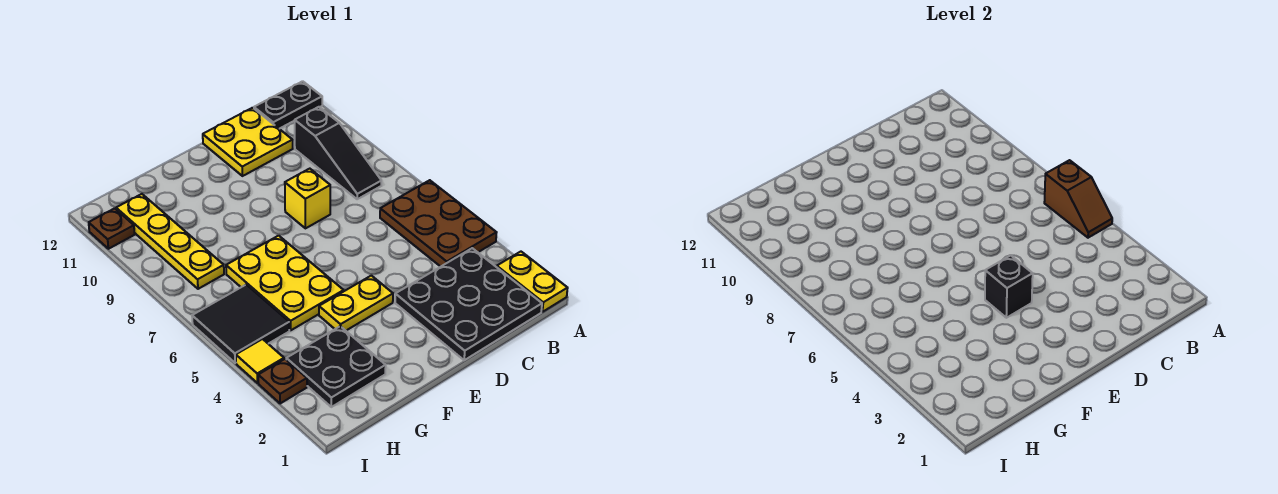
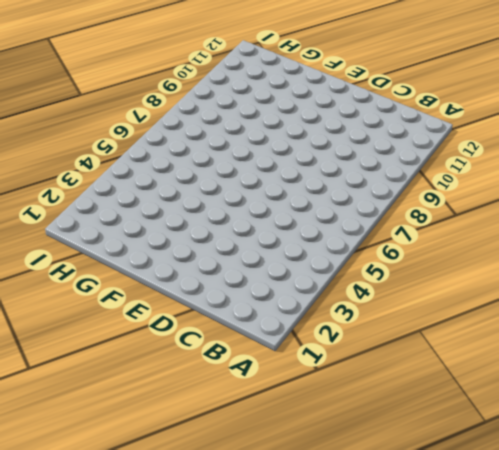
none -> yellow 1x2 plate [497,252,568,312]
none -> brown 2x3 plate [380,180,497,267]
none -> black 1x2 plate [254,81,322,129]

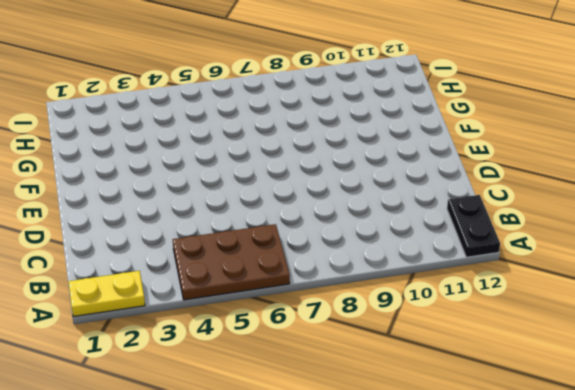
none -> black 3x3 plate [395,248,542,360]
none -> black 1x3 slope [295,107,381,199]
none -> yellow 2x2 plate [203,108,293,176]

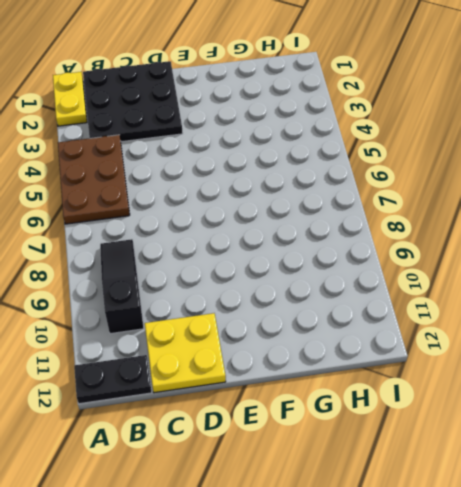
none -> yellow 1x1 brick [285,169,330,228]
none -> yellow 1x2 plate [319,276,393,330]
none -> yellow 2x3 plate [226,236,344,330]

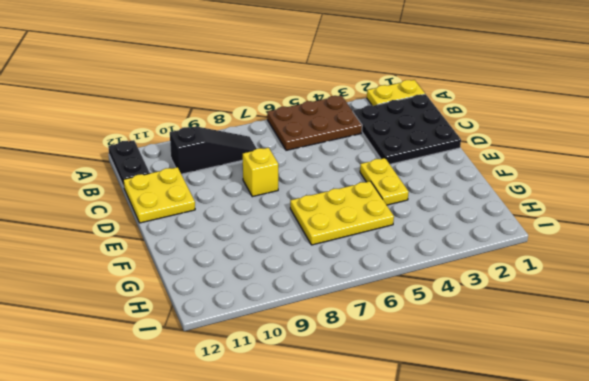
none -> black 2x2 plate [286,326,386,407]
none -> black 2x2 tile [192,285,289,363]
none -> yellow 1x4 plate [116,194,224,289]

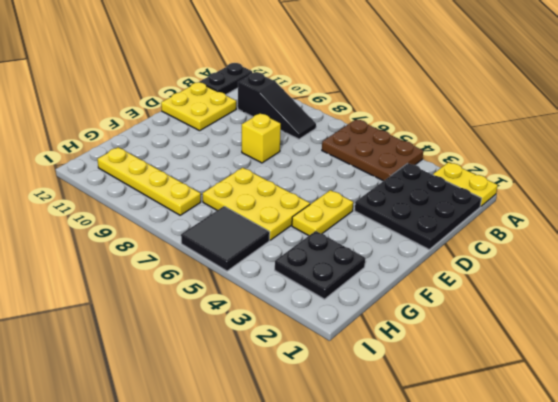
none -> brown 1x1 plate [258,359,307,404]
none -> yellow 1x1 tile [236,339,284,383]
none -> brown 1x1 plate [89,208,135,249]

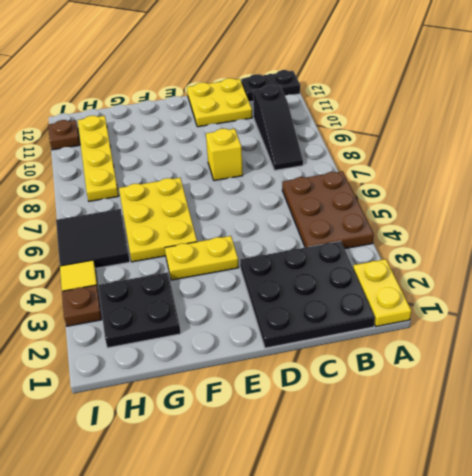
none -> brown 1x2 slope [1044,160,1112,238]
none -> black 1x1 brick [985,255,1033,318]

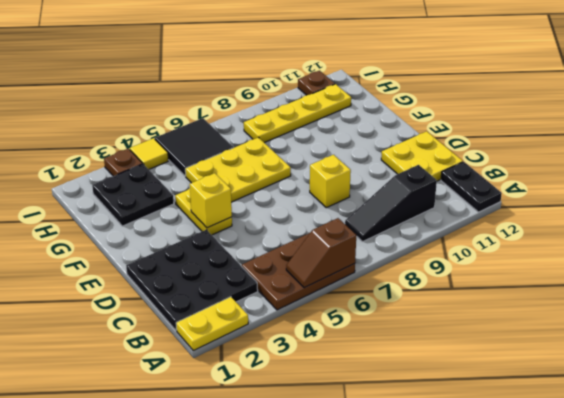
yellow 1x1 brick [190,173,232,228] -> black 1x1 brick [985,255,1033,318]

